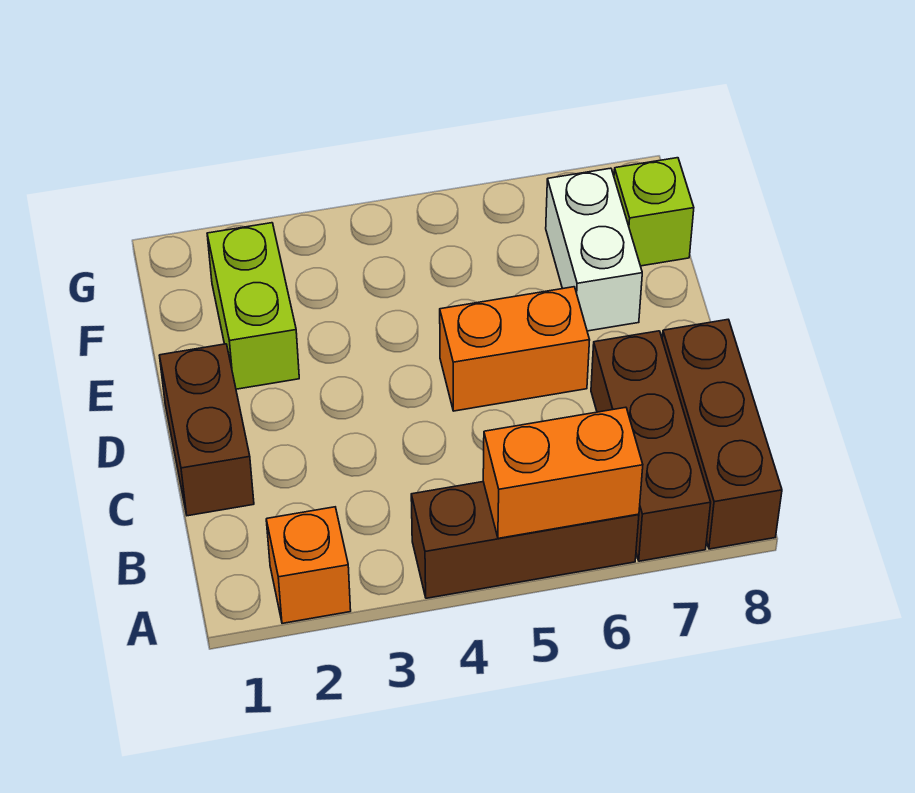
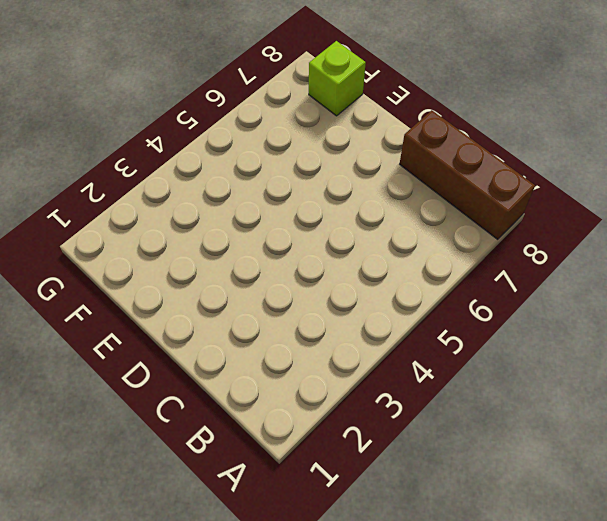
none -> orange 1x1 brick [266,507,351,623]
none -> brown 1x3 brick [411,482,639,598]

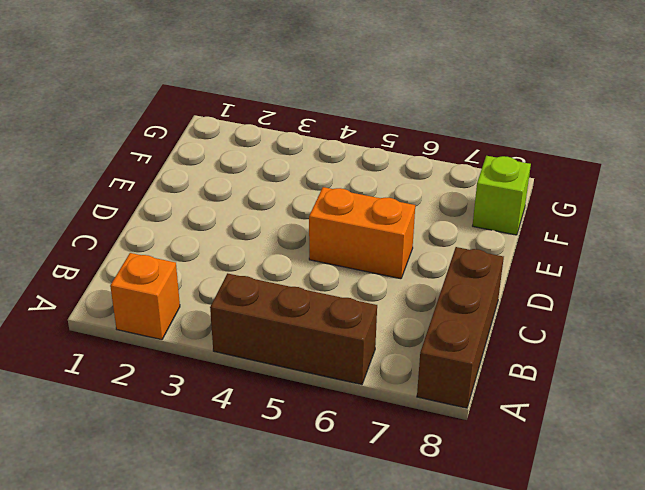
none -> brown 1x3 brick [591,331,711,561]
none -> brown 1x2 brick [159,344,254,516]

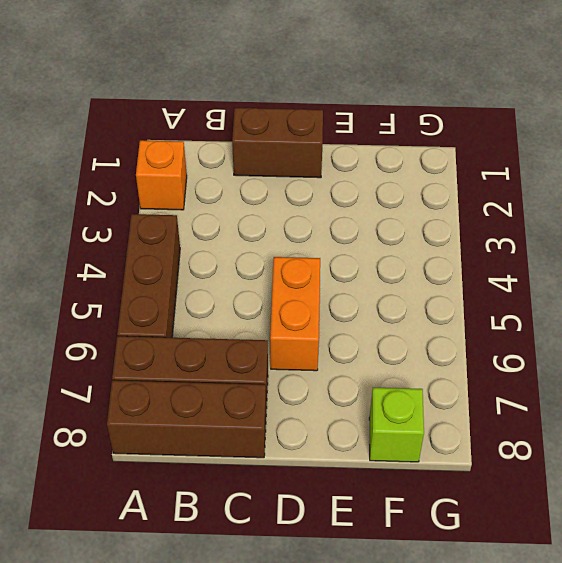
none -> lime 1x2 brick [207,223,299,389]
none -> white 1x2 brick [546,168,642,331]

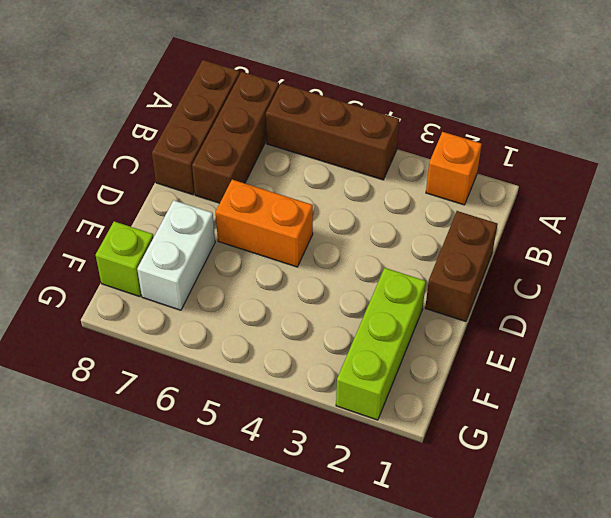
lime 1x3 brick [336,268,426,420] -> lime 1x2 brick [207,223,299,389]
none -> orange 1x2 brick [483,407,643,538]

